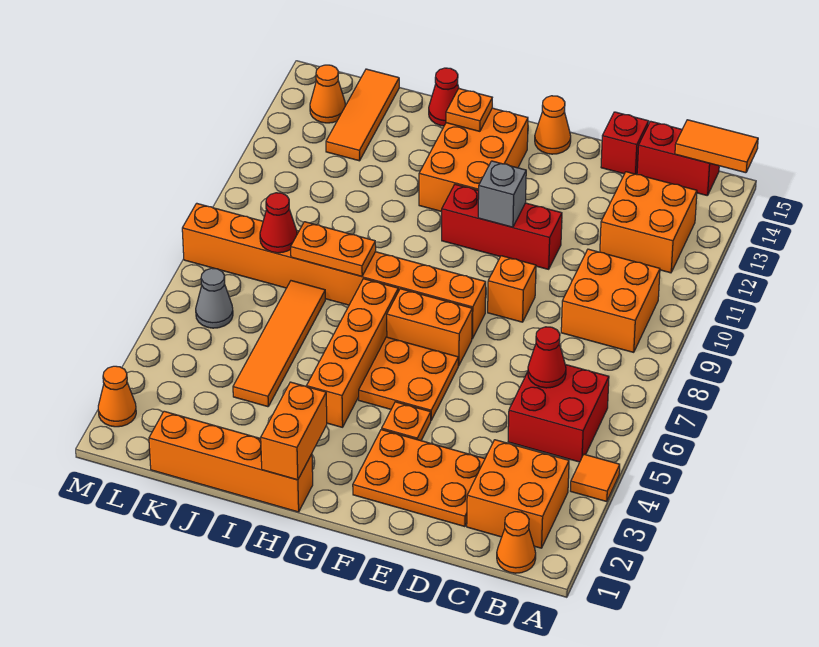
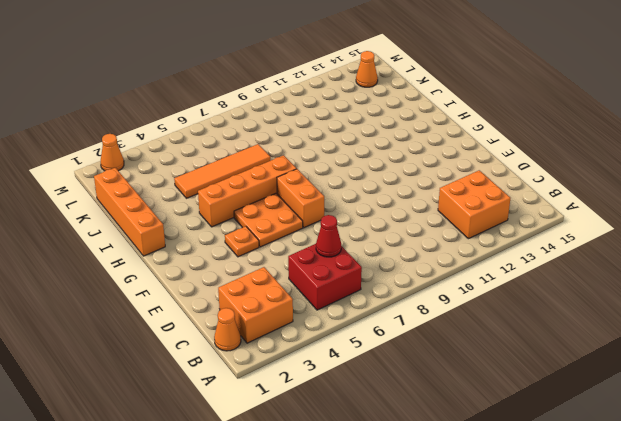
none -> orange 1x1 tile [571,454,620,502]
none -> orange 2x2 brick [561,249,660,352]
none -> red 1x2 brick [637,121,719,196]
none -> orange 2x3 plate [353,430,485,527]

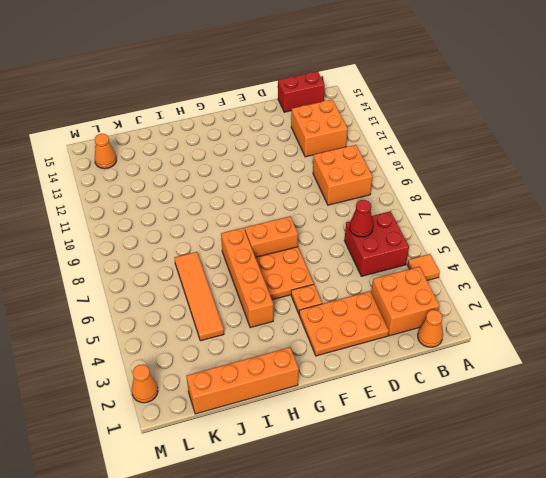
none -> red 1x1 brick [601,112,648,174]
none -> orange 1x1 brick [488,256,536,322]
none -> red 1x3 brick [442,184,562,269]
none -> orange 1x8 brick [182,203,486,339]

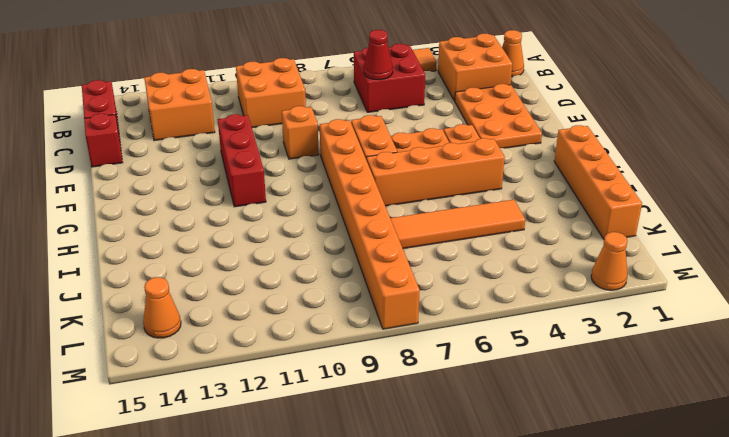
none -> orange 1x1 cone [535,96,571,154]
none -> orange 2x3 brick [419,108,528,212]
none -> red 1x1 cone [429,68,459,126]
none -> orange 1x3 tile [326,69,399,161]

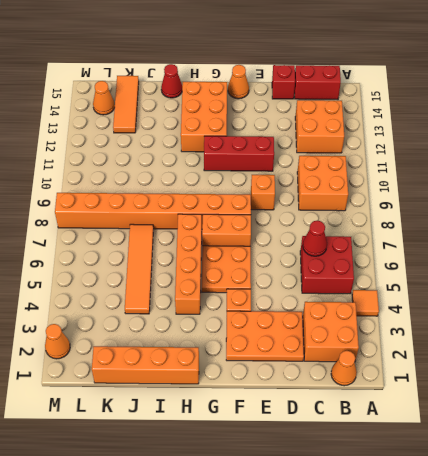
none -> grey 1x1 cone [196,268,233,328]
none -> orange 1x2 tile [675,120,758,173]
none -> grey 1x1 brick [478,161,526,227]
none -> orange 1x2 brick [261,382,327,480]

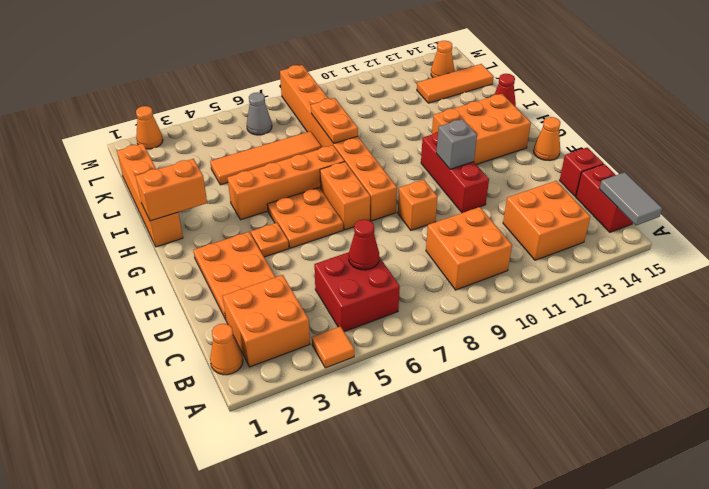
grey 1x2 tile [600,172,662,225] -> orange 1x2 tile [675,120,758,173]
none -> orange 1x1 plate [446,89,492,131]
none -> red 1x1 cone [260,193,297,253]

